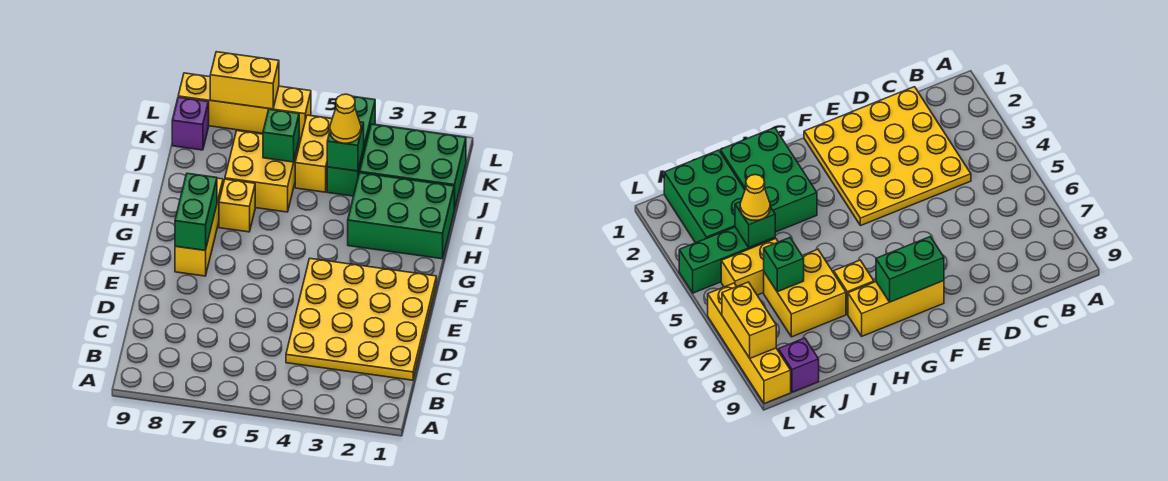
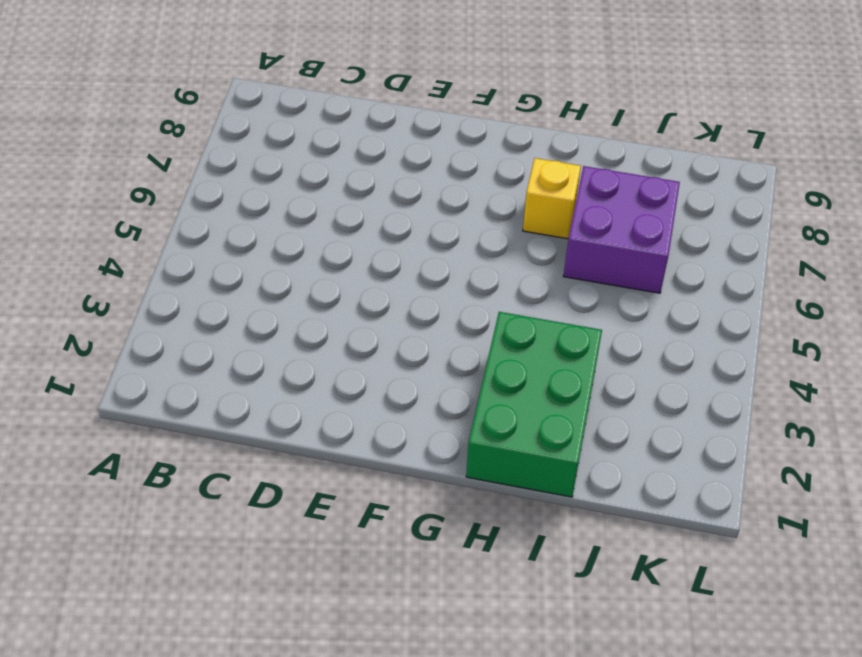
purple 2x2 brick [564,166,680,293] -> yellow 2x2 brick [225,131,299,212]
none -> yellow 4x4 plate [286,259,437,380]
none -> yellow 1x3 brick [175,178,223,276]
none -> green 2x3 brick [360,124,466,210]

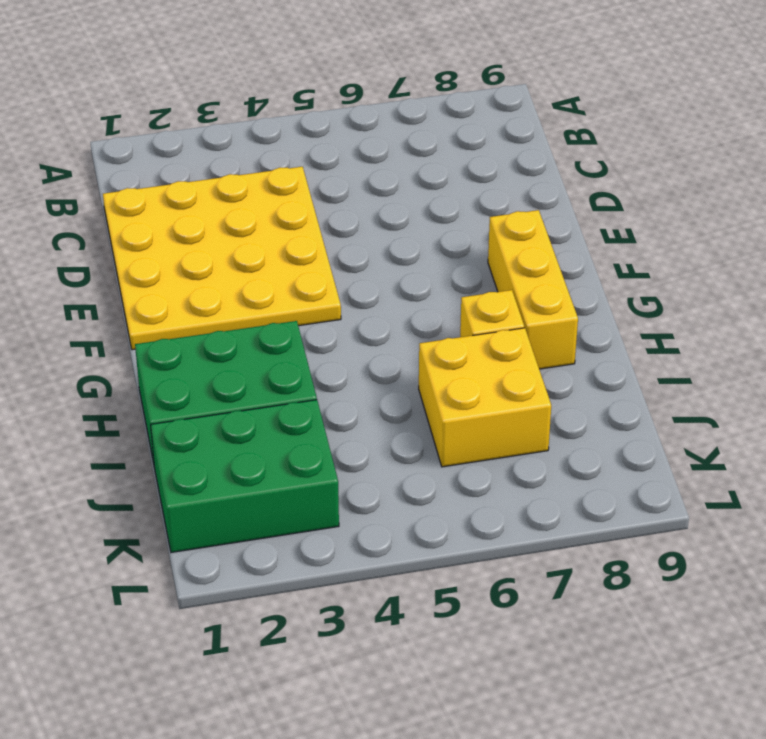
none -> green 1x3 brick [327,96,375,196]
none -> yellow 1x2 brick [295,115,332,192]
none -> purple 1x1 brick [172,97,209,150]

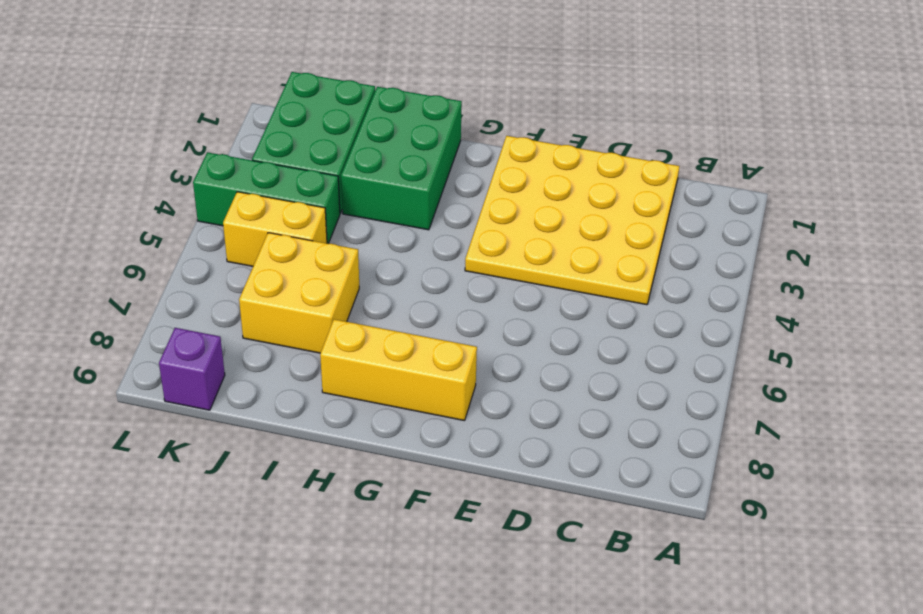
none -> yellow 1x1 brick [219,179,255,232]
none -> yellow 1x4 brick [178,73,311,139]
none -> green 1x2 brick [175,173,217,250]

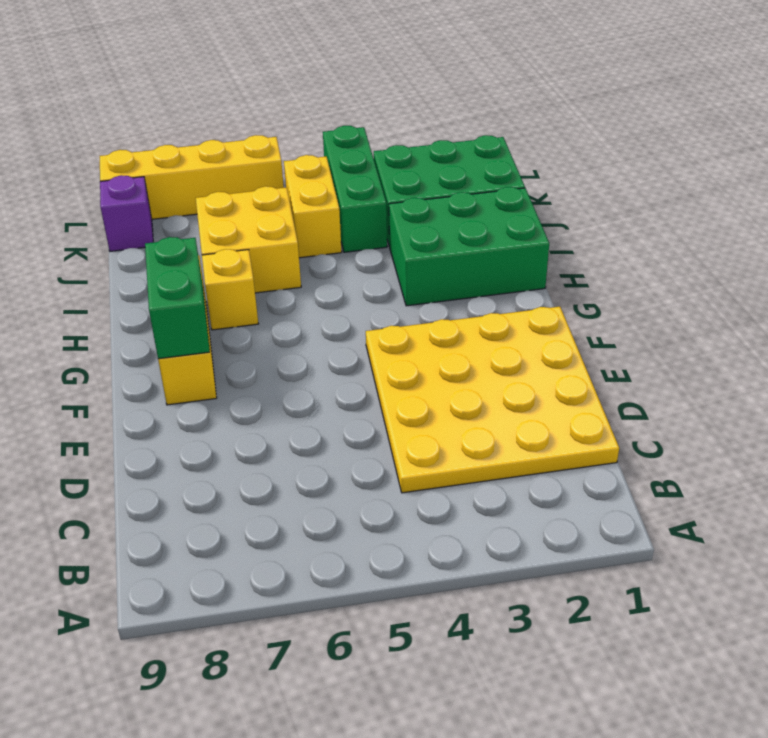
none -> green 1x1 brick [327,122,364,171]
none -> green 1x1 brick [263,109,299,162]
none -> yellow 1x2 brick [210,52,279,109]

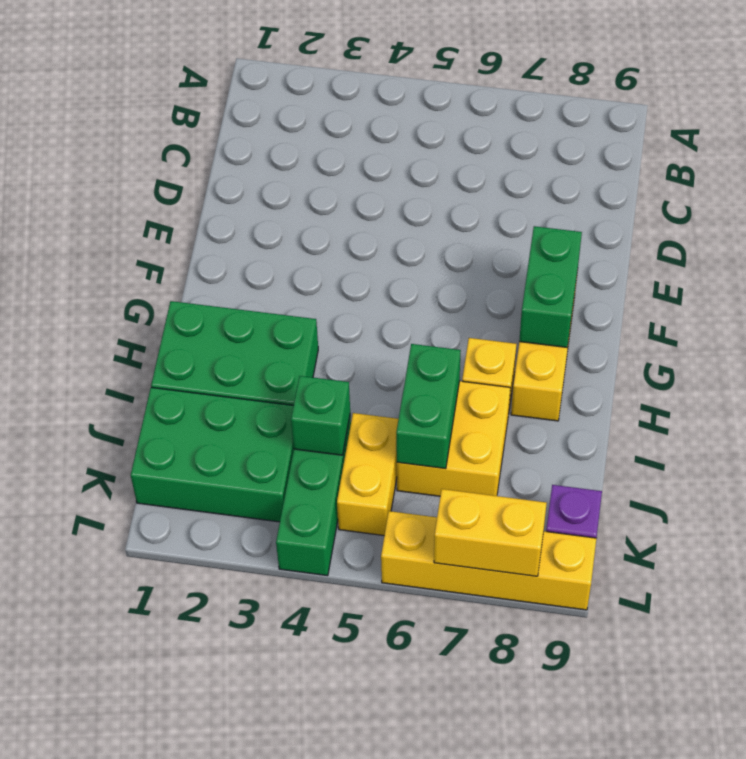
green 1x2 brick [396,344,461,469] -> green 1x1 brick [263,109,299,162]
none -> yellow 4x4 plate [286,259,437,380]
none -> yellow 1x1 cone [330,94,361,143]

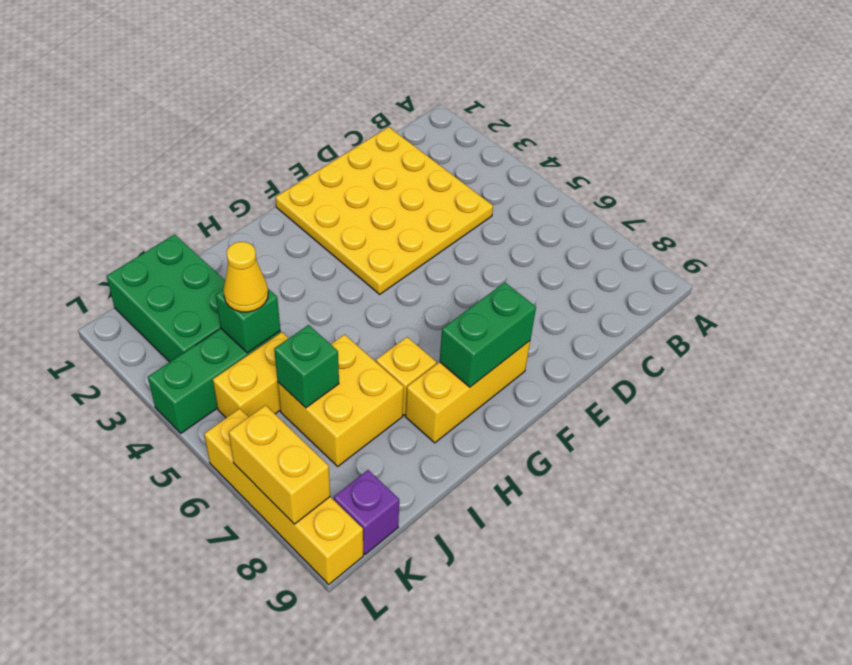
none -> green 2x3 brick [348,173,454,259]

